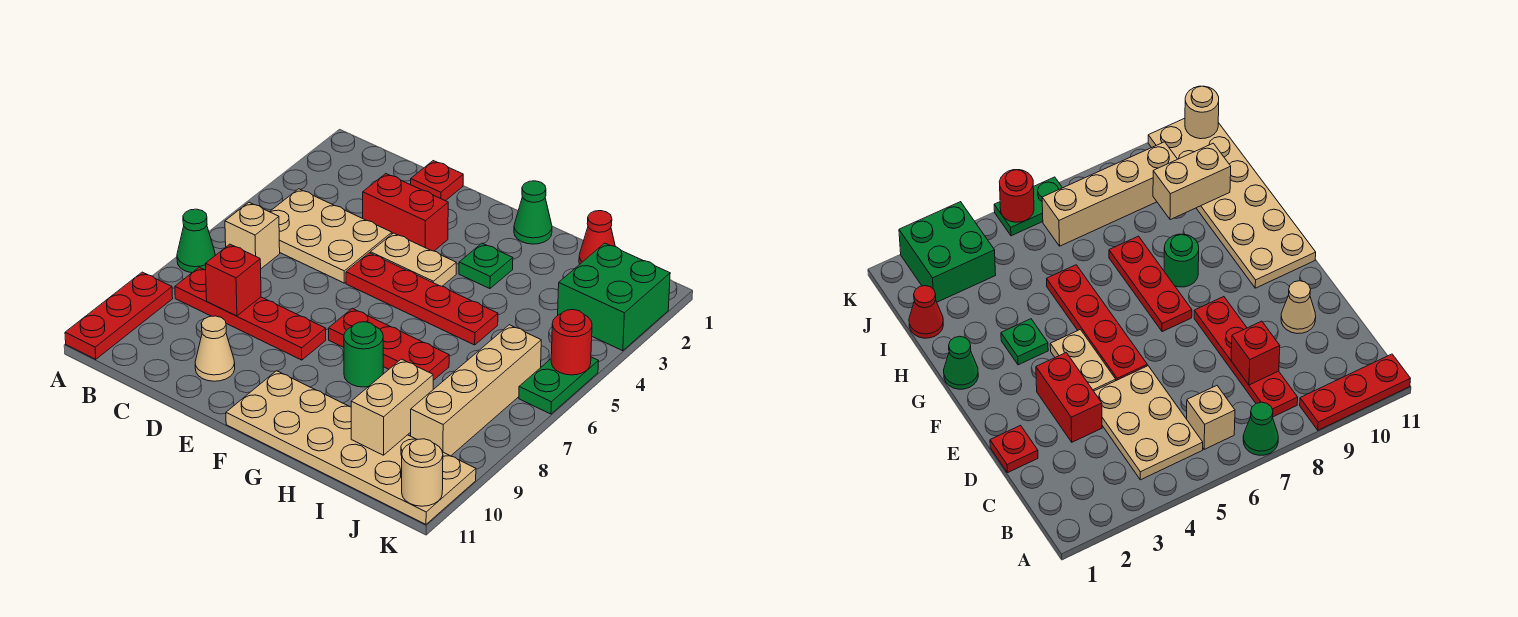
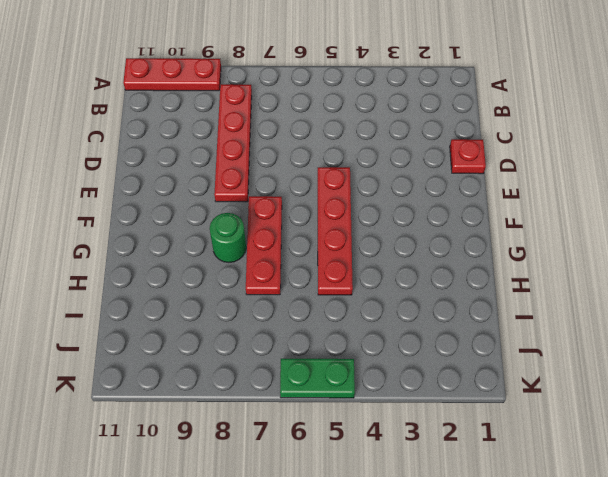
none -> green 1x1 cone [177,209,215,273]
none -> tan 2x3 plate [270,189,392,283]
none -> tan 1x1 brick [225,202,280,268]

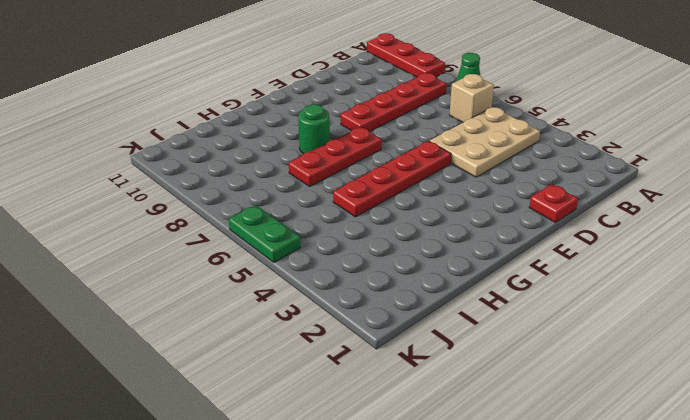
none -> red 1x2 brick [363,174,448,251]
none -> tan 1x1 cone [195,316,235,381]
none -> tan 1x2 plate [370,233,456,286]

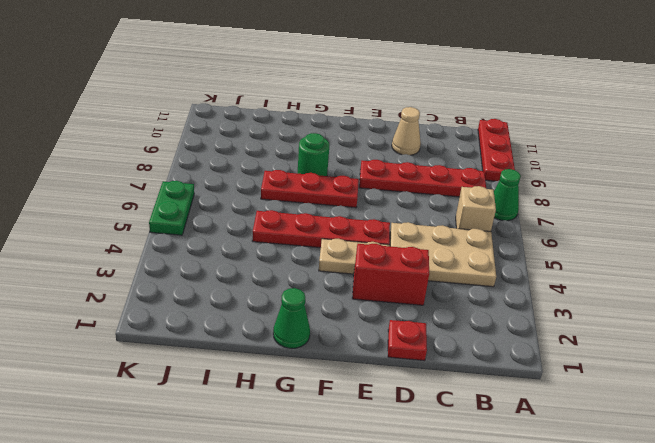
none -> tan 2x6 plate [226,371,476,524]
none -> green 1x1 plate [459,243,513,289]
none -> red 1x1 cone [579,211,615,264]

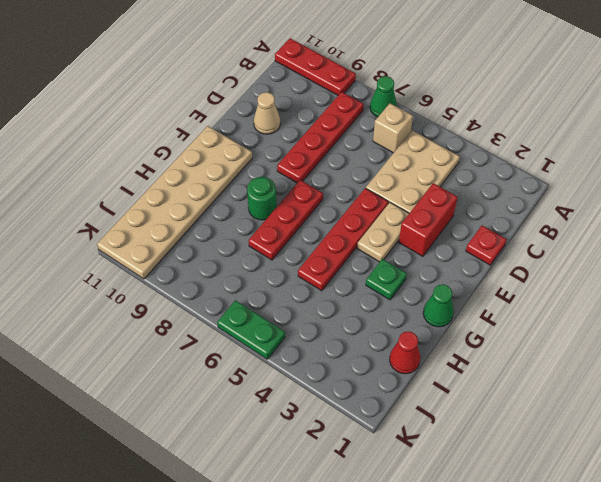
none -> green 2x2 brick [558,243,670,351]
none -> tan 1x4 brick [411,325,541,456]
none -> red 1x1 brick [206,244,261,316]

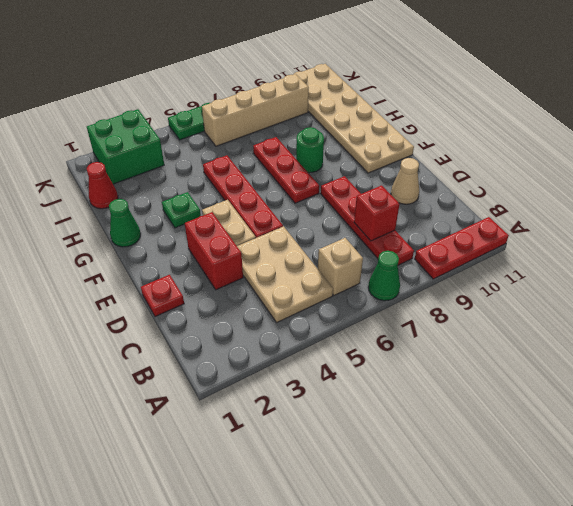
none -> tan 1x2 brick [351,359,433,455]
none -> red 1x1 round brick [551,310,592,375]
none -> tan 1x1 round brick [402,439,443,506]

